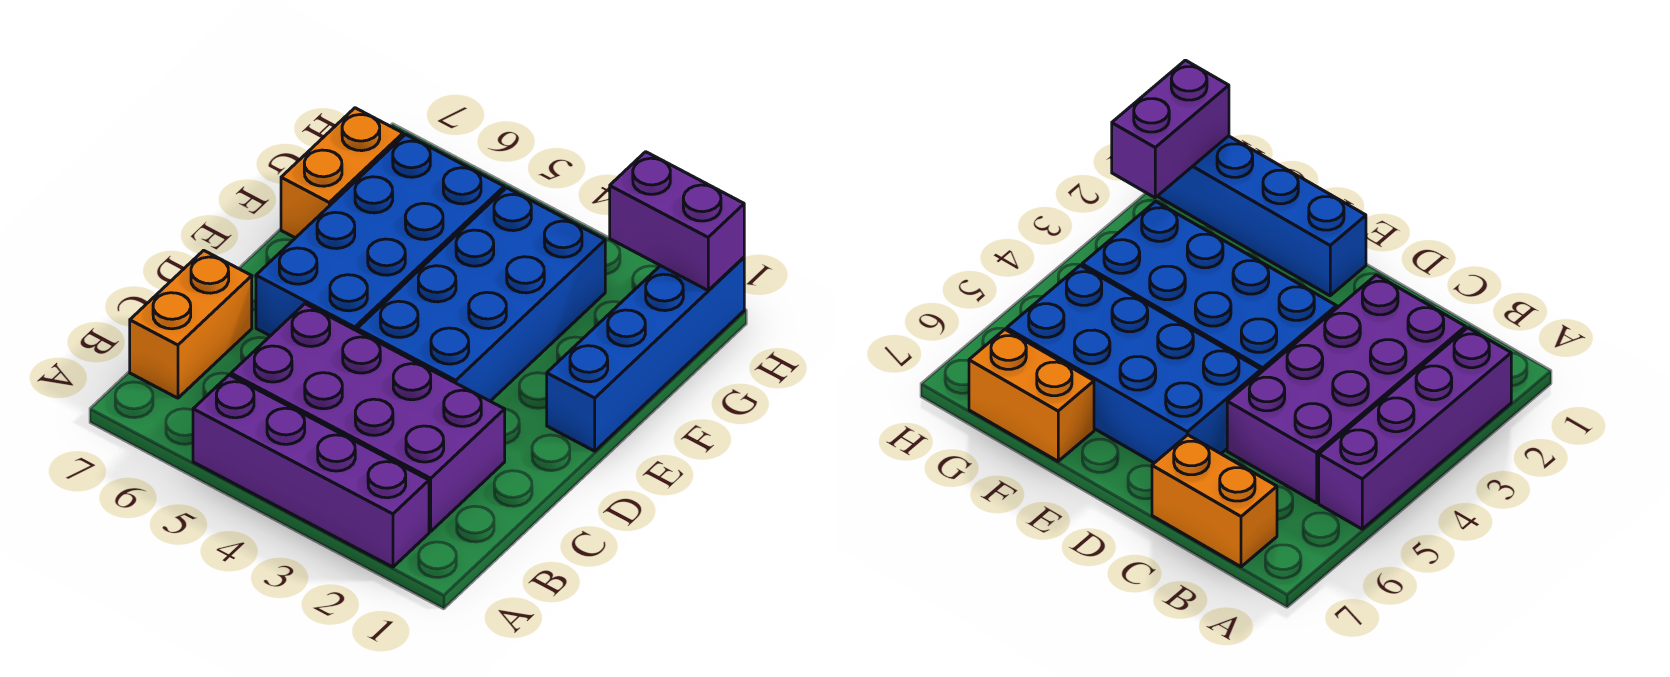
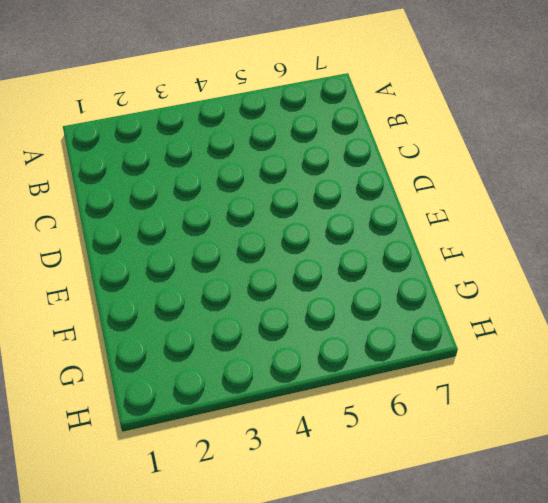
none -> purple 1x4 brick [193,375,429,567]
none -> purple 2x4 brick [231,304,505,531]

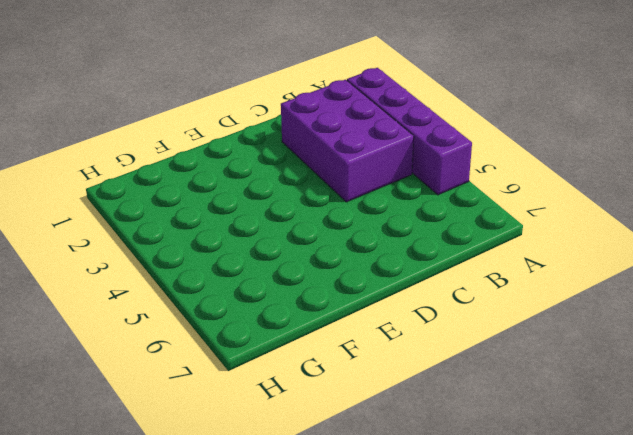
purple 2x3 brick [281,80,414,202] -> purple 2x4 brick [231,304,505,531]
none -> orange 1x2 brick [130,250,252,398]
none -> blue 2x4 brick [357,188,605,401]

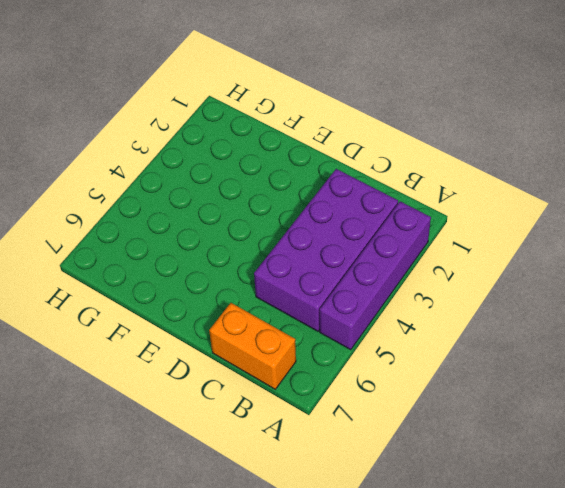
none -> blue 2x4 brick [357,188,605,401]
none -> blue 2x4 brick [256,134,504,336]

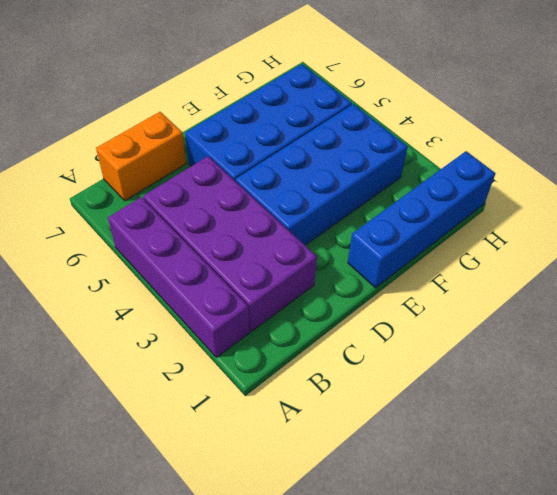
none -> orange 1x2 brick [281,108,403,238]
none -> purple 1x2 brick [610,152,744,290]

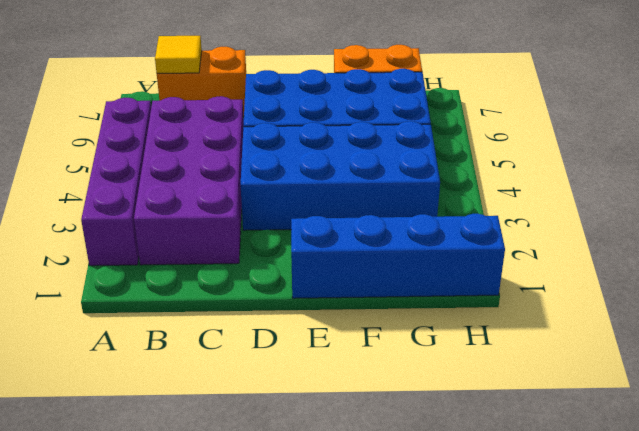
yellow 1x1 tile [155,36,202,73] -> none
none -> purple 1x2 brick [610,152,744,290]

